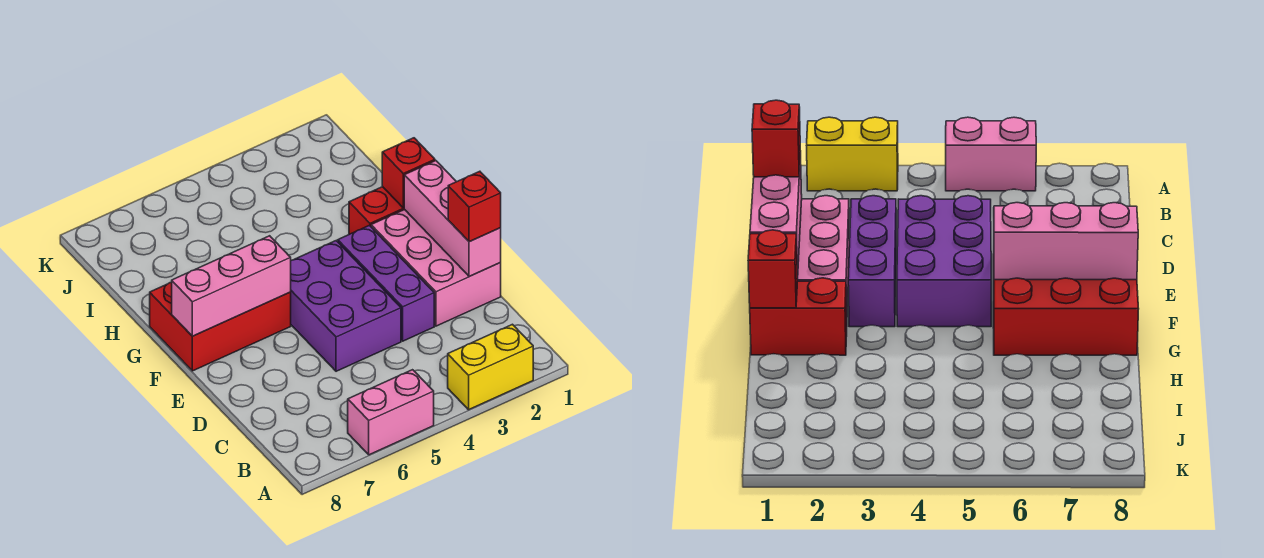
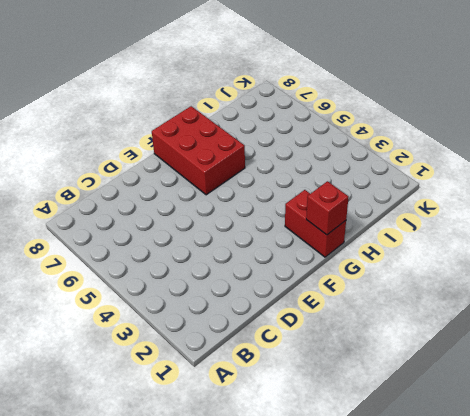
none -> yellow 1x2 brick [448,324,533,410]
none -> pink 1x2 brick [348,370,434,455]

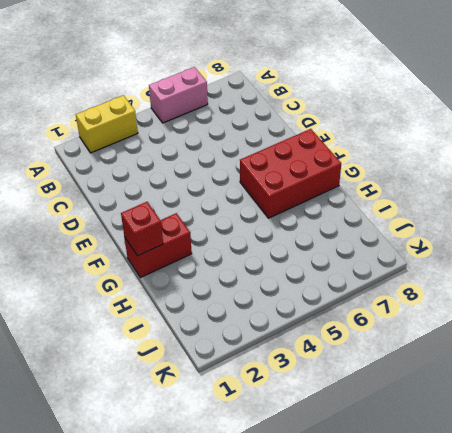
none -> pink 2x3 brick [371,209,501,326]
none -> purple 1x3 brick [338,225,434,341]

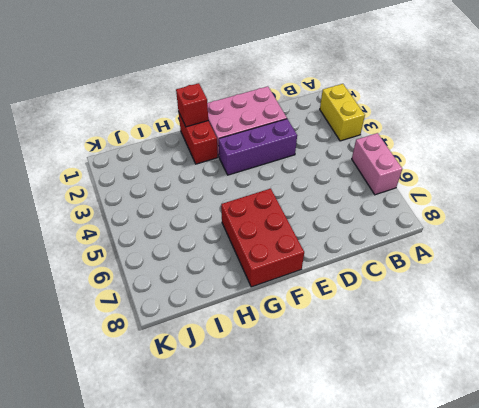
none -> purple 2x3 brick [291,241,401,371]
none -> pink 1x3 brick [404,161,501,277]

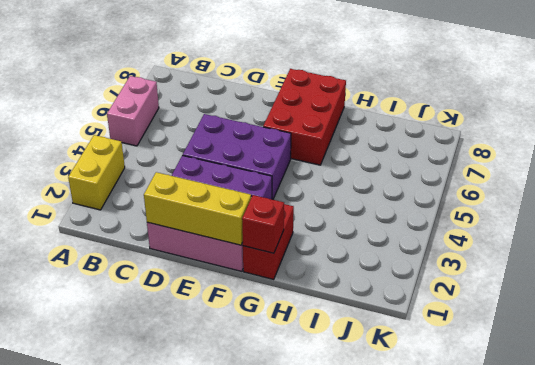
yellow 1x3 brick [144,172,251,245] -> pink 1x3 brick [404,161,501,277]
none -> pink 1x3 brick [172,236,291,336]
none -> red 1x1 brick [448,171,501,242]

